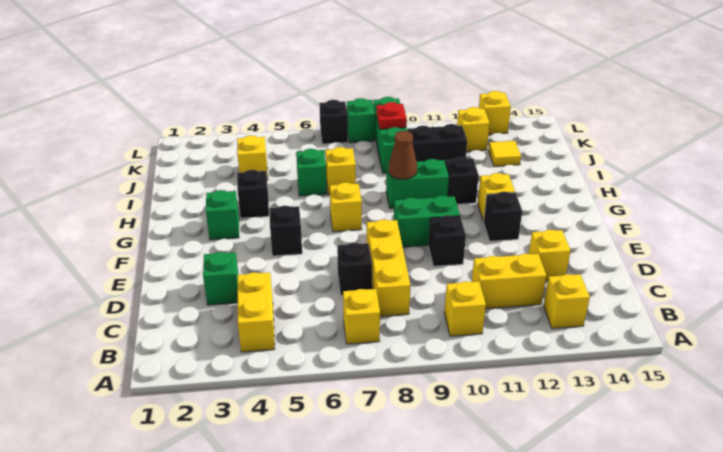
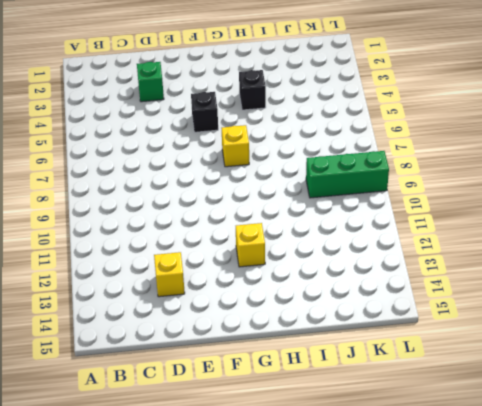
none -> yellow 1x2 brick [238,272,275,352]
none -> yellow 1x1 brick [343,289,380,344]
none -> yellow 1x1 brick [444,281,486,336]
none -> yellow 1x1 brick [544,274,590,329]

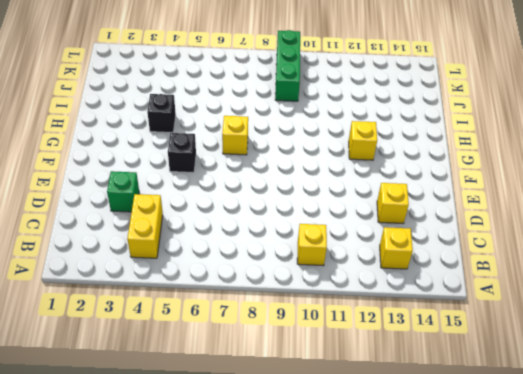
none -> yellow 1x1 brick [343,289,380,344]
none -> yellow 1x3 brick [367,219,410,316]
none -> yellow 1x2 brick [472,254,546,309]
none -> black 1x1 brick [337,243,372,295]

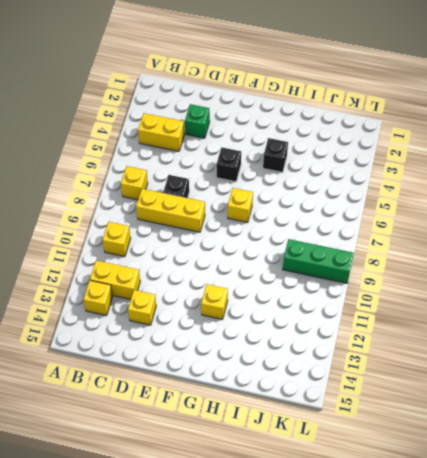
yellow 1x2 brick [90,260,140,300] -> yellow 1x2 brick turned to [472,254,546,309]
none -> black 1x1 brick [429,215,466,266]
none -> green 1x2 brick [394,195,460,247]
none -> black 1x1 brick [483,192,522,241]
none -> green 1x1 brick [206,190,239,240]

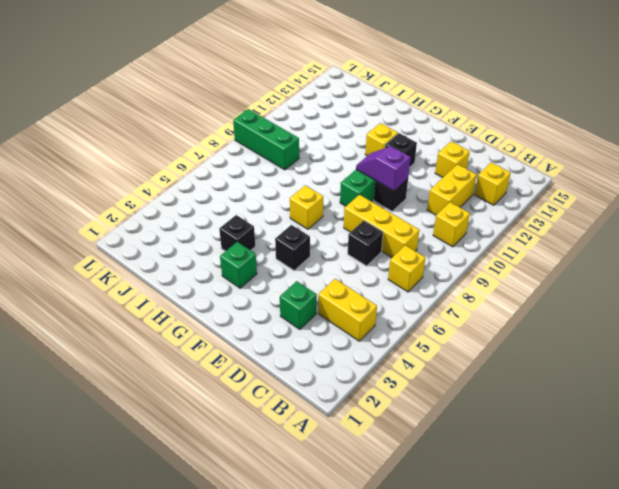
purple 1x2 slope [356,146,411,191] -> none
none -> green 1x2 brick [386,159,449,209]
none -> black 1x1 brick [445,157,479,204]
none -> green 1x1 brick [296,149,327,196]
none -> yellow 1x1 brick [325,147,356,194]

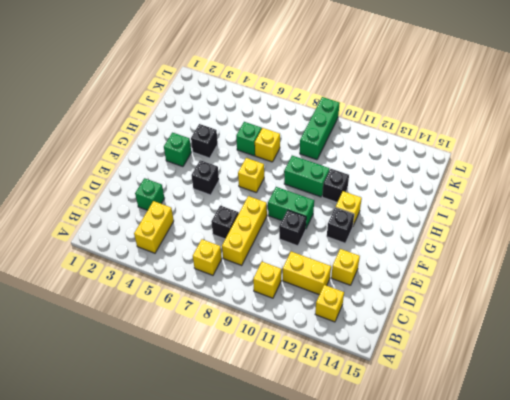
none -> yellow 1x1 brick [237,135,268,180]
none -> black 1x2 brick [408,124,467,162]
none -> yellow 1x1 tile [488,141,521,166]
none -> yellow 1x1 brick [457,107,490,152]

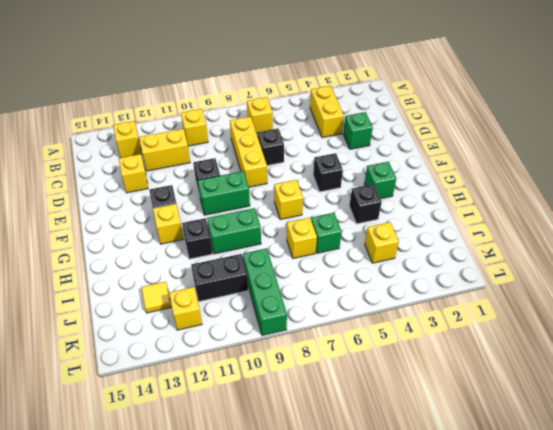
none -> black 1x1 brick [319,100,348,144]
none -> green 1x1 brick [347,98,375,143]
none -> yellow 1x1 brick [479,91,511,134]
none -> brown 1x1 cone [389,131,417,179]

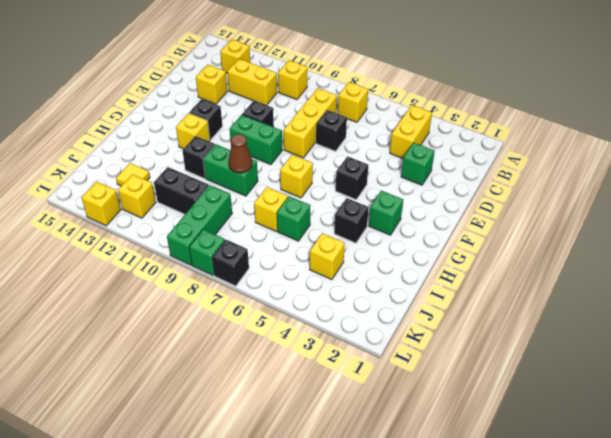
none -> red 1x1 plate [377,102,407,129]

